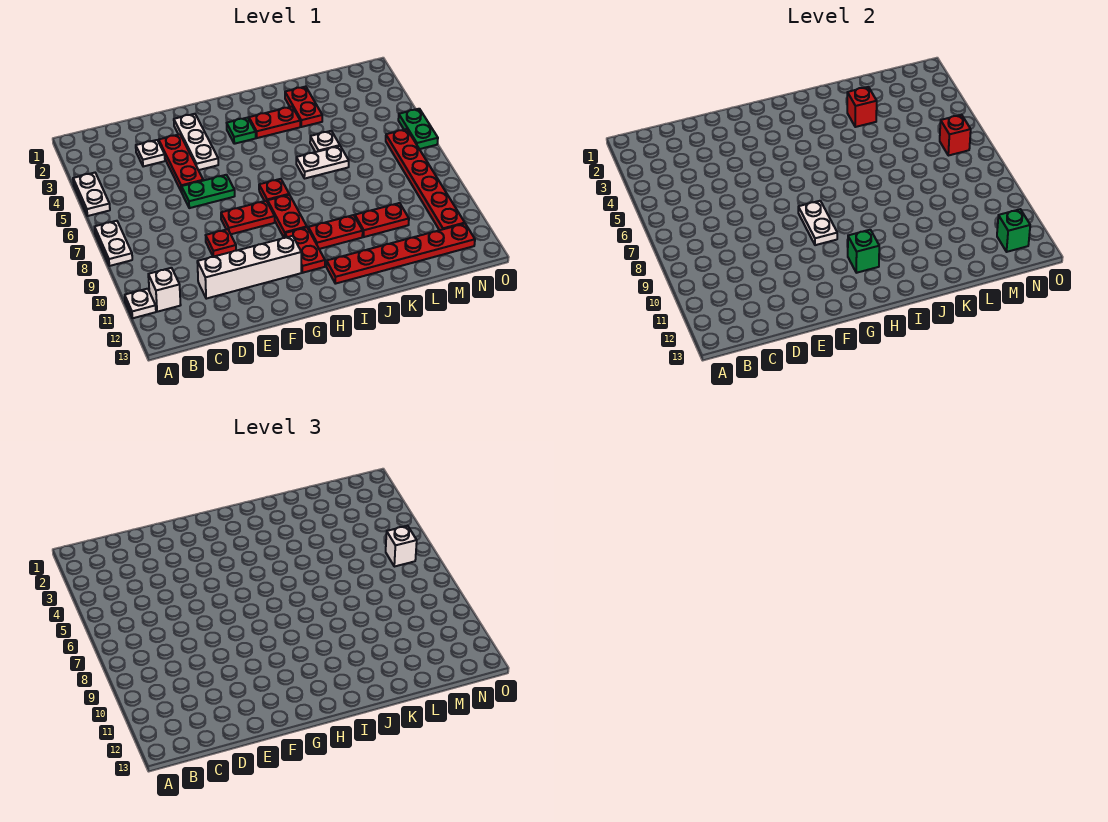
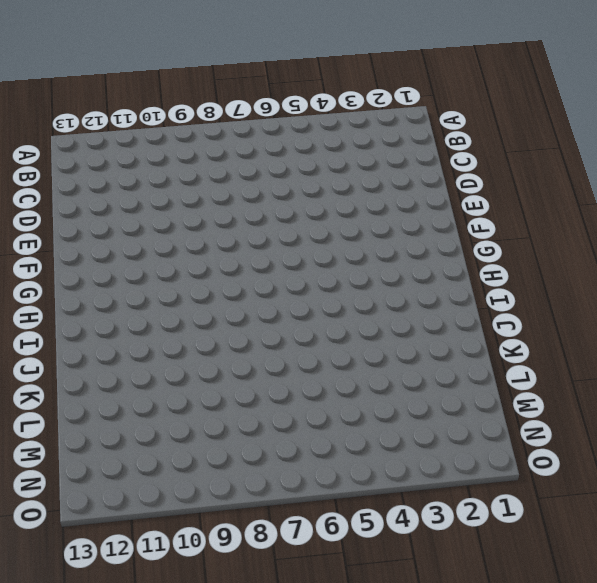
none -> white 1x2 plate [73,173,110,216]
none -> white 1x2 plate [95,221,132,266]
none -> white 1x1 plate [125,289,156,318]
none -> white 1x1 brick [148,268,181,312]

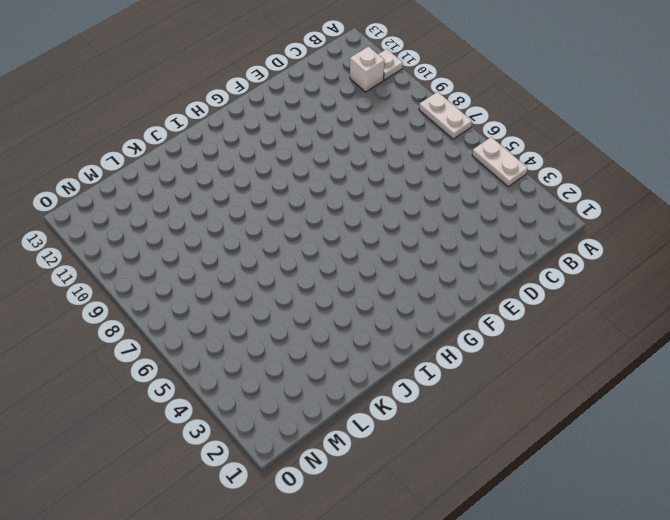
none -> white 1x1 plate [136,140,165,167]
none -> white 1x4 brick [197,236,301,299]
none -> red 1x3 plate [159,134,203,192]
none -> green 1x2 plate [181,175,235,208]

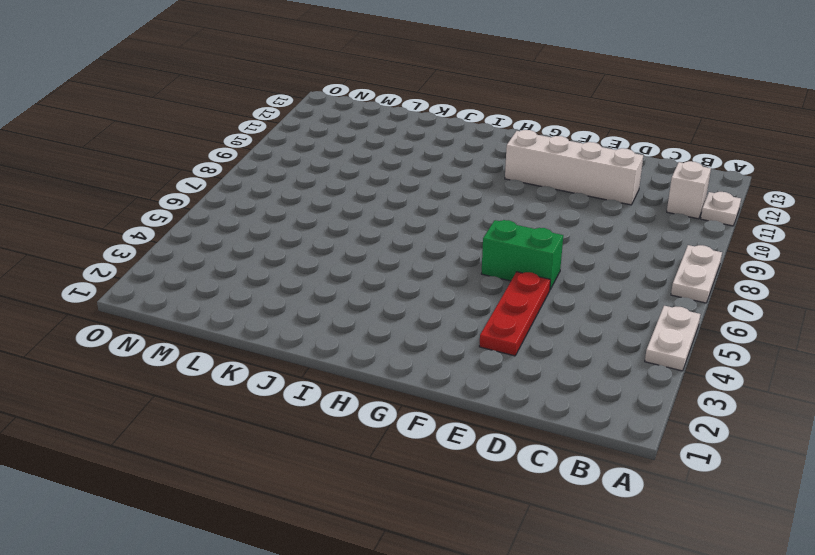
green 1x2 brick [481,220,563,289] -> green 1x2 plate [181,175,235,208]
none -> white 1x1 plate [136,140,165,167]
none -> red 1x1 plate [206,229,236,257]
none -> white 1x3 plate [174,114,218,170]
none -> red 1x2 plate [221,201,275,234]

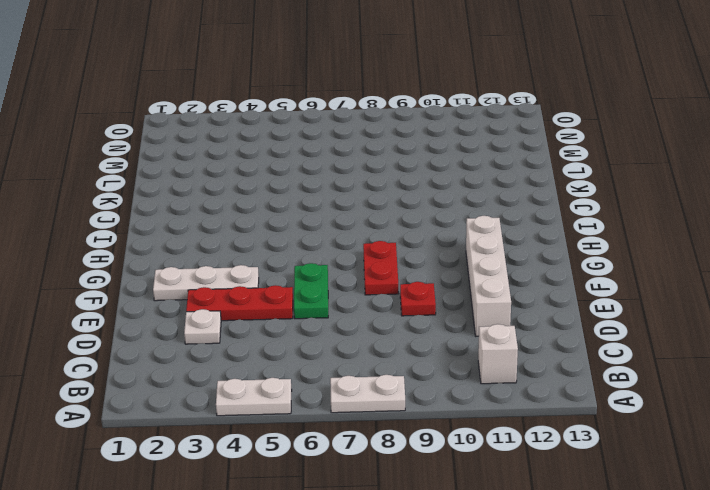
none -> white 1x1 plate [125,289,156,318]
none -> green 1x1 plate [227,118,256,144]
none -> red 1x1 plate [259,179,289,202]
none -> red 1x2 plate [268,195,307,238]

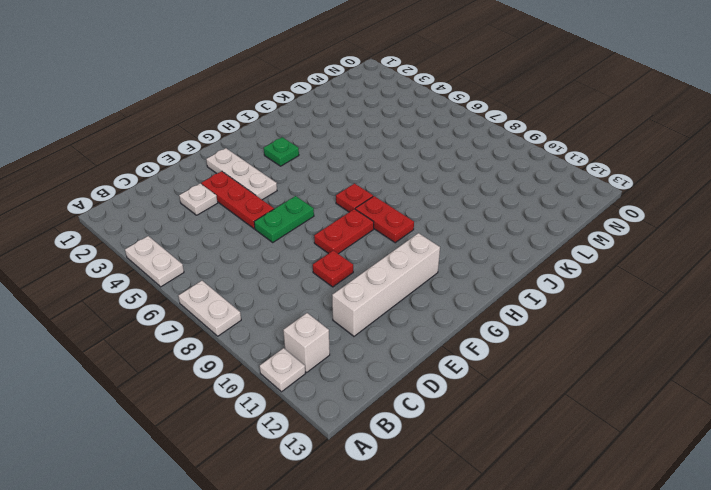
none -> red 1x2 plate [285,227,325,273]
none -> red 1x2 plate [249,107,300,138]
none -> red 1x2 plate [308,215,363,249]
none -> red 1x6 plate [326,224,475,284]

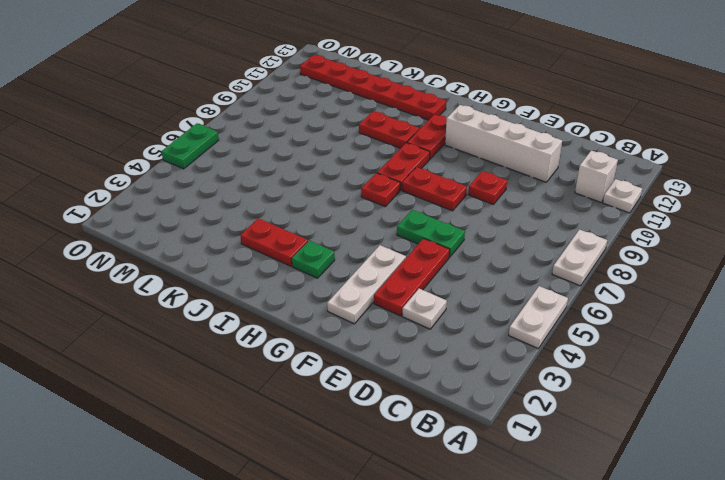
none -> white 1x2 plate [296,146,349,178]
none -> red 1x2 plate [285,87,322,127]
none -> white 1x1 plate [310,131,340,152]
none -> red 1x2 plate [355,203,409,237]

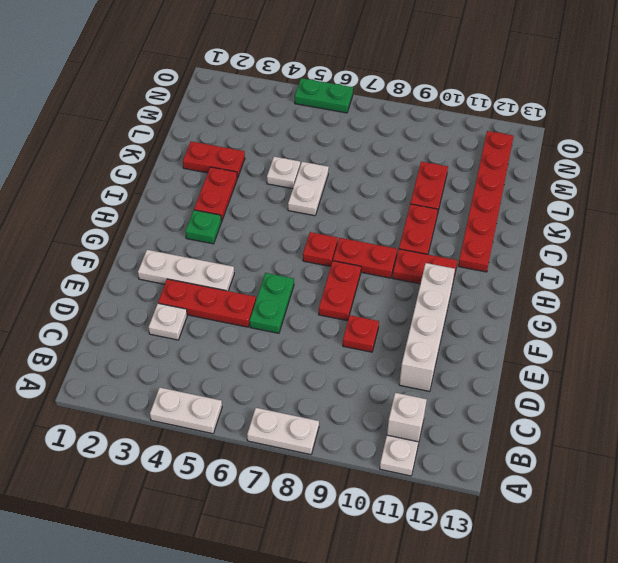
none -> red 1x6 plate [386,129,465,230]
none -> white 1x2 plate [798,201,837,245]
none -> green 1x1 brick [848,230,879,273]
none -> red 1x1 brick [847,87,877,127]

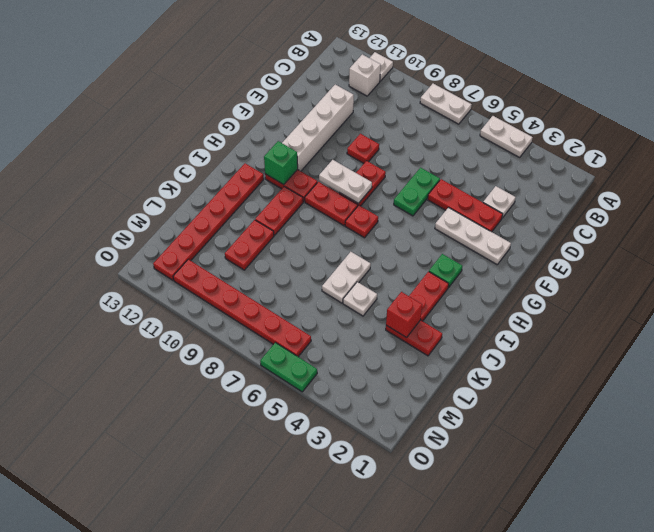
none -> red 1x1 brick [940,115,971,156]
none -> green 1x1 brick [997,209,1030,252]
none -> white 1x1 brick [386,526,417,567]

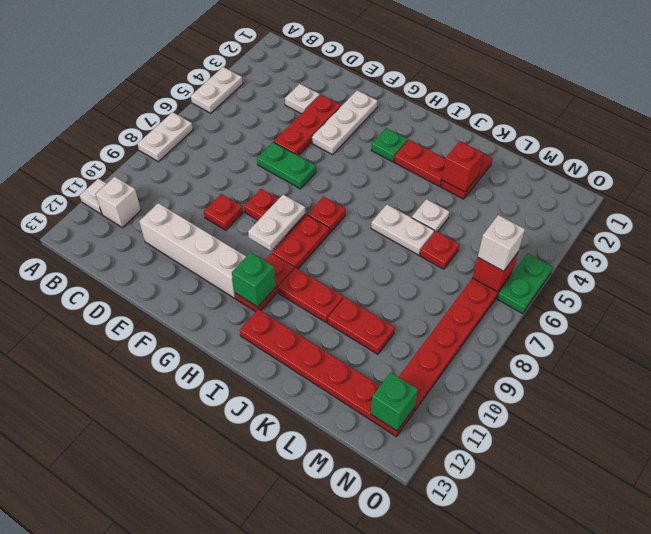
red 1x1 plate [420,231,460,269] -> none

